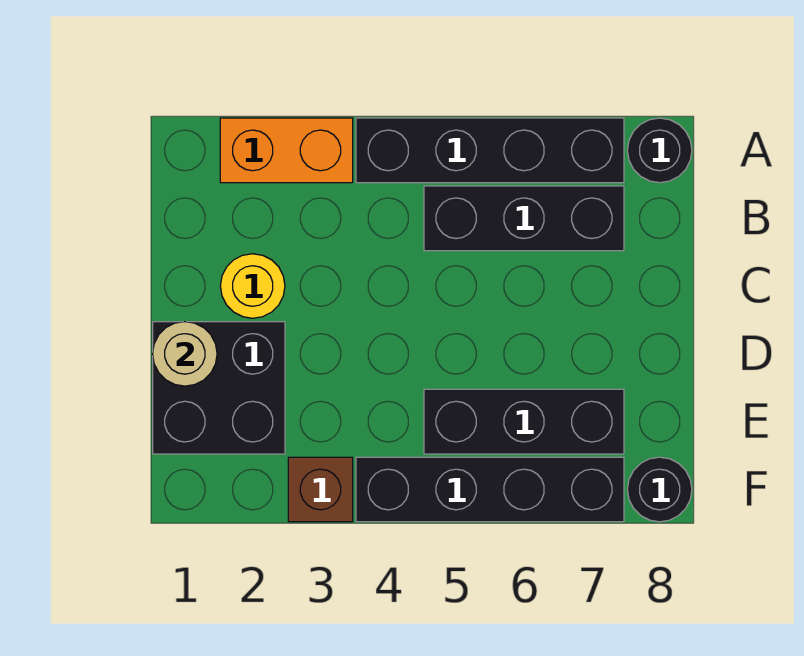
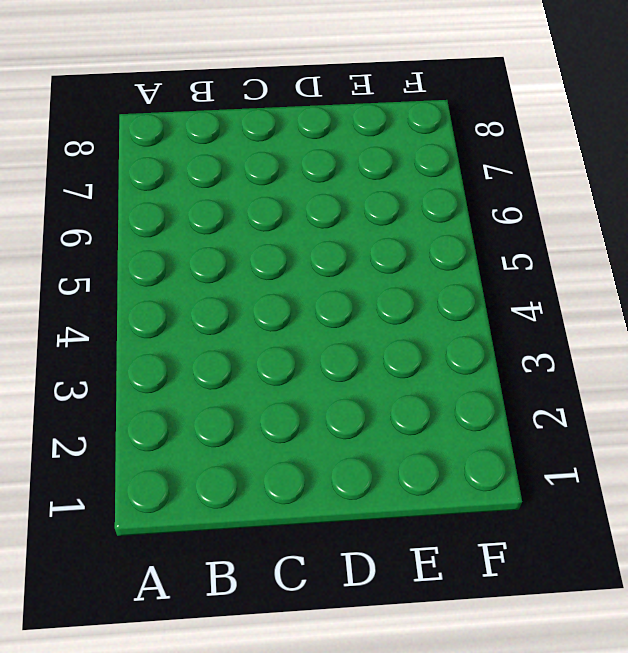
none -> orange 1x2 brick [220,118,353,183]
none -> black 1x4 brick [356,118,624,183]

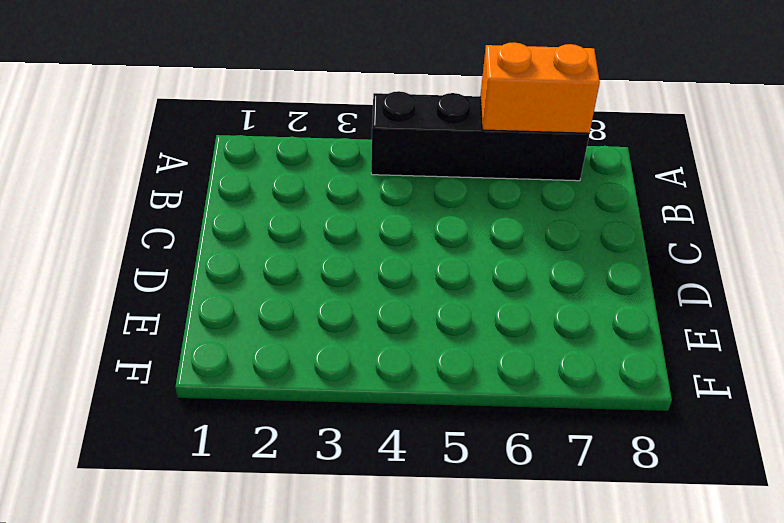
orange 1x2 brick [480,42,600,133] -> orange 1x2 brick moved to [220,118,353,183]
none -> black 1x1 round brick [627,118,692,183]
none -> black 1x3 brick [424,186,624,251]

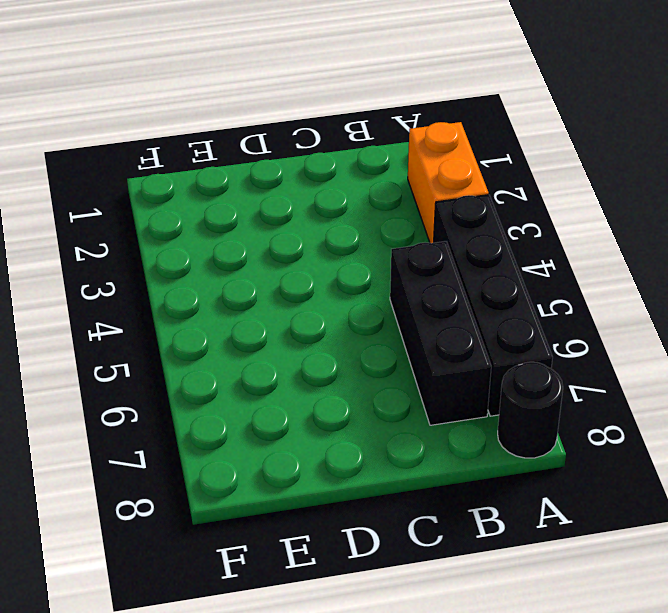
none -> yellow 1x1 round brick [220,254,285,318]
none -> black 2x2 brick [153,322,285,454]

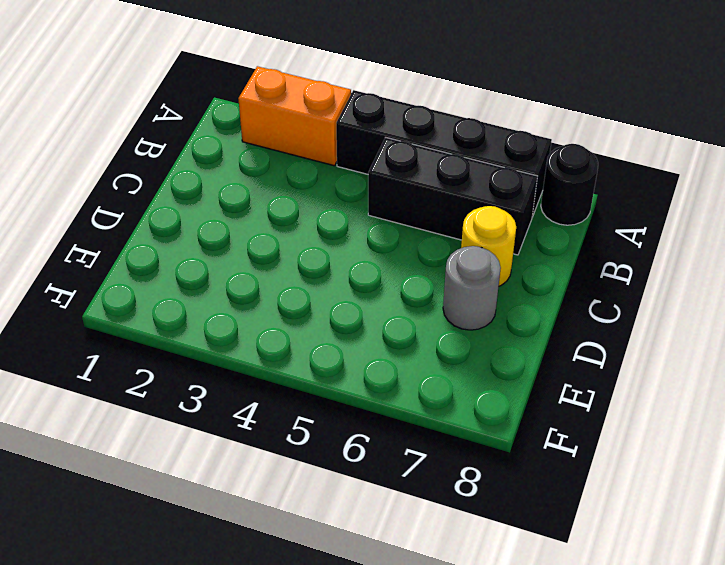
yellow 1x1 round brick [461,206,516,286] -> yellow 1x1 round brick moved to [220,254,285,318]
grey 1x1 round brick [443,246,501,330] -> none
none -> black 2x2 brick [153,322,285,454]
none -> black 1x3 brick [424,389,624,454]

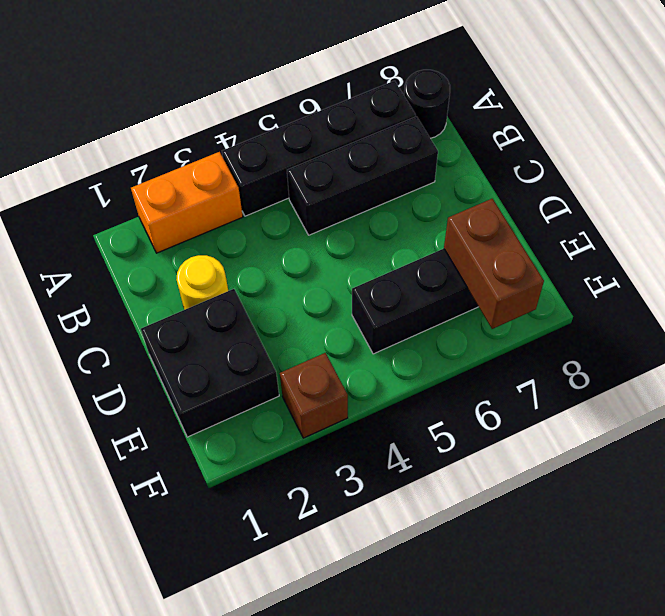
brown 1x2 brick [444,199,544,329] -> none
none -> black 1x4 brick [356,457,624,522]
none -> black 1x1 round brick [627,457,692,522]

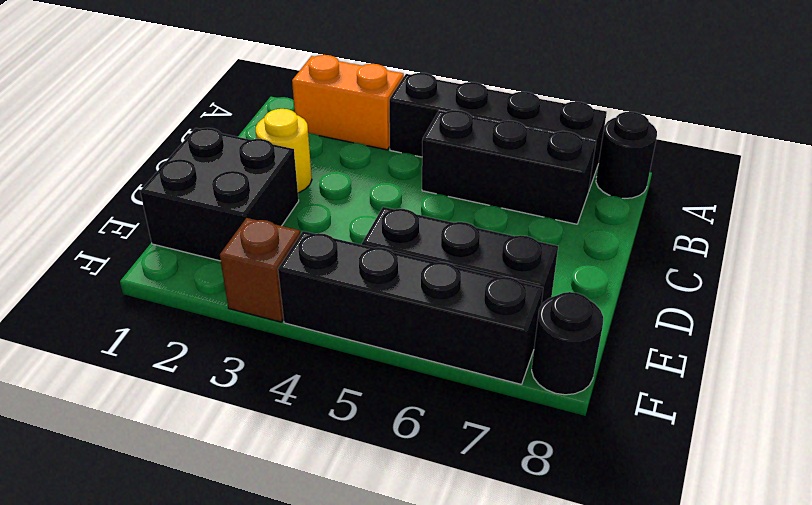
none -> tan 1x1 round brick [153,322,217,386]

